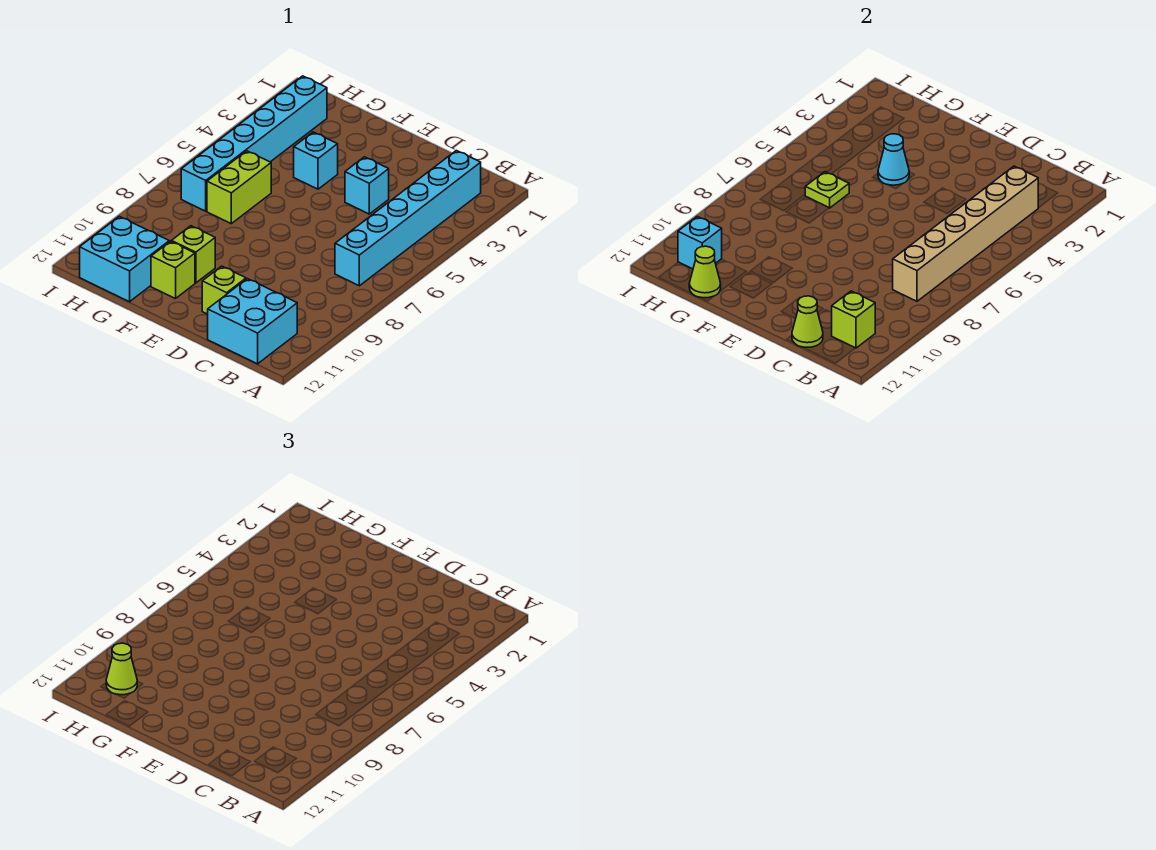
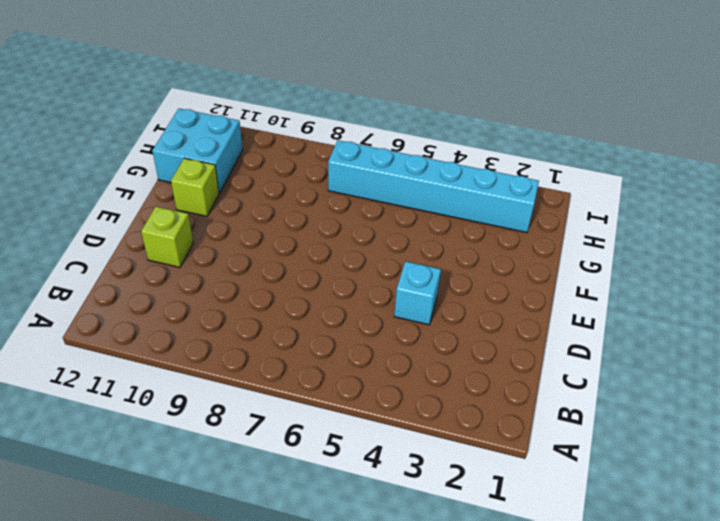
none -> cyan 1x6 brick [335,151,481,286]
none -> cyan 2x2 brick [208,279,297,364]
none -> cyan 1x1 brick [294,132,338,189]

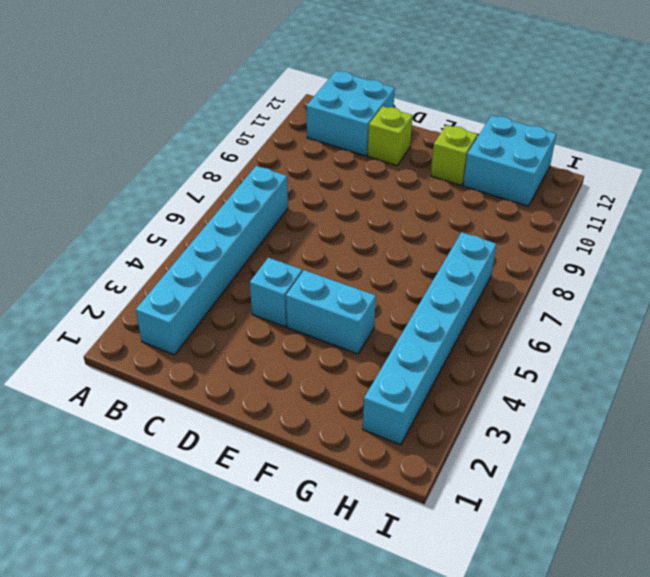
cyan 1x2 brick [286,270,376,354] -> cyan 1x1 brick [294,132,338,189]
none -> lime 1x1 brick [171,226,215,283]
none -> lime 1x2 brick [207,151,271,224]
none -> tan 1x6 brick [893,166,1038,301]

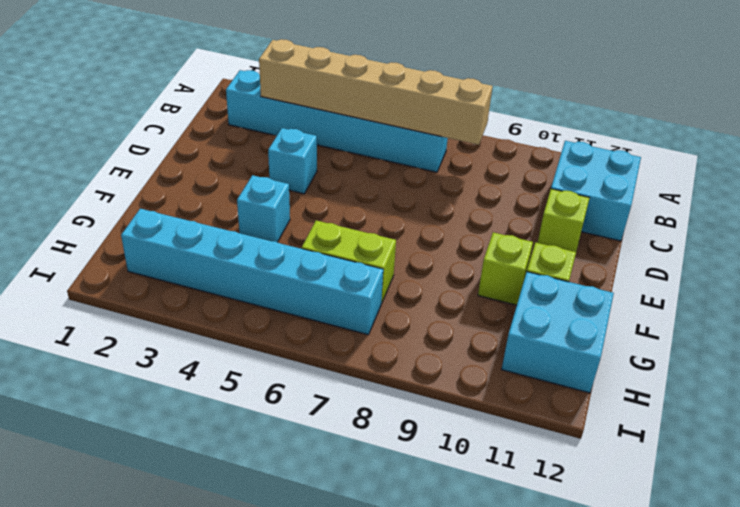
none -> lime 1x1 brick [832,291,875,348]
none -> lime 1x1 cone [792,296,823,347]
none -> cyan 1x1 cone [878,134,909,185]

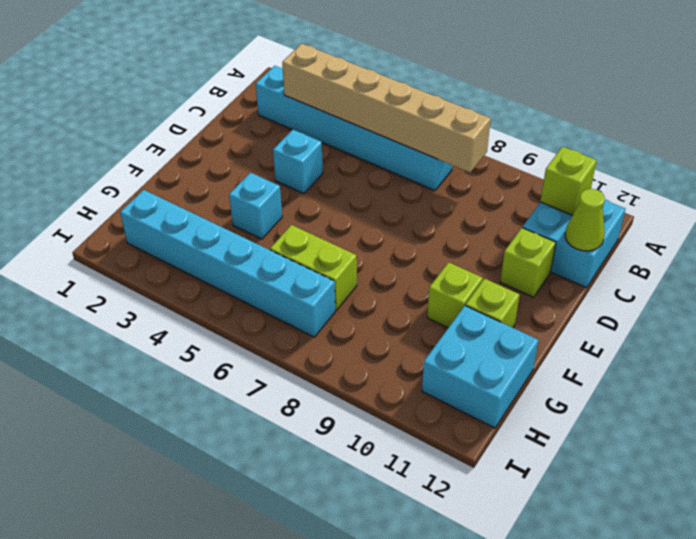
none -> cyan 1x1 cone [878,134,909,185]
none -> lime 1x1 plate [805,172,849,208]
none -> lime 1x1 cone [689,246,721,298]

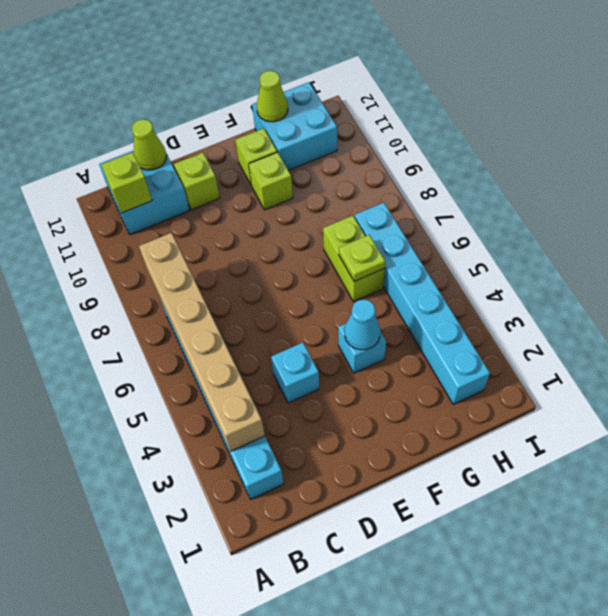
none -> cyan 1x1 brick [678,216,722,269]
none -> lime 1x1 cone [106,643,137,695]

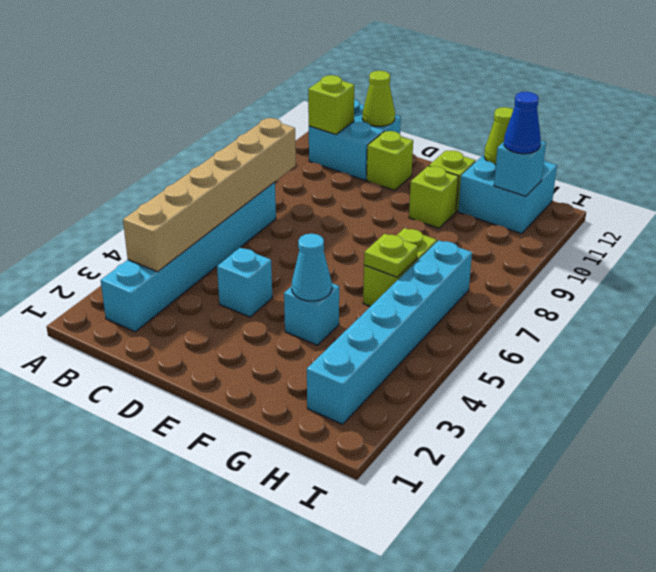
blue 1x1 cone [504,92,541,154] -> lime 1x1 cone [106,643,137,695]

